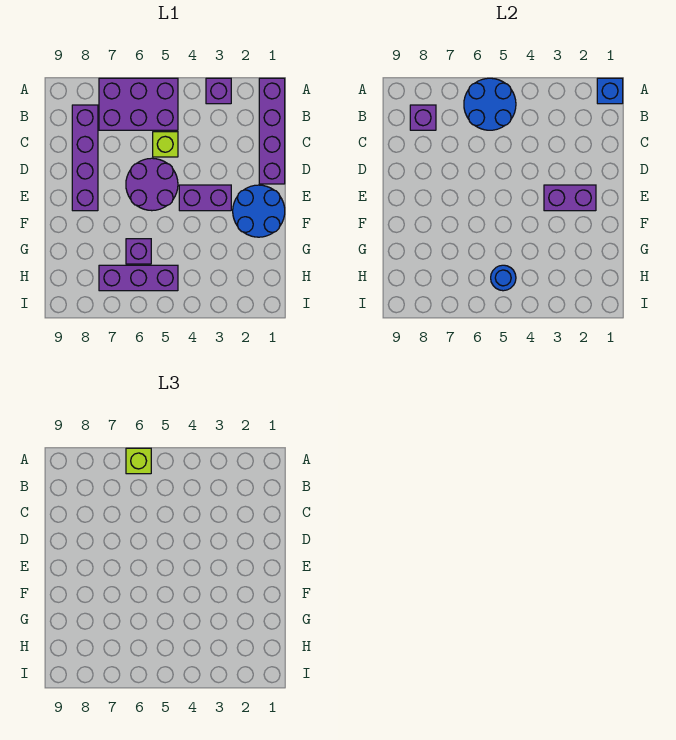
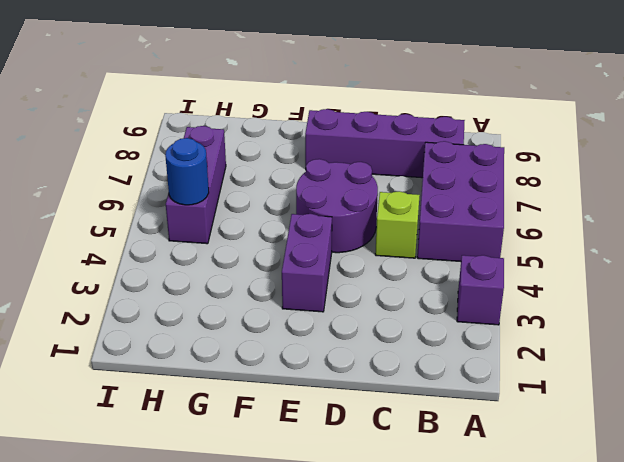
none -> purple 1x4 brick [259,78,285,184]
none -> blue 2x2 round brick [233,185,285,237]
none -> purple 1x1 brick [126,239,151,264]

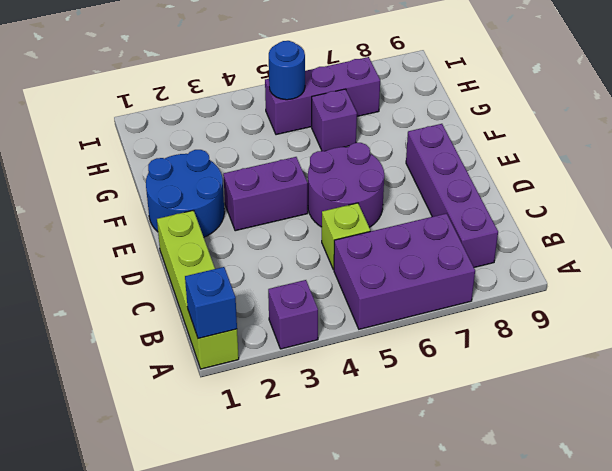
lime 1x4 brick [157,210,239,369] -> purple 1x4 brick [259,78,285,184]
none -> blue 2x2 round brick [464,78,516,130]
none -> purple 1x1 brick [410,105,436,130]
none -> purple 1x2 brick [544,185,596,211]

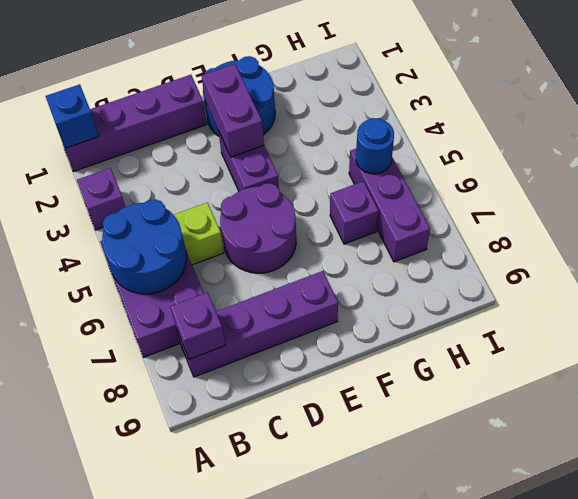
none -> lime 1x1 brick [126,448,151,474]

